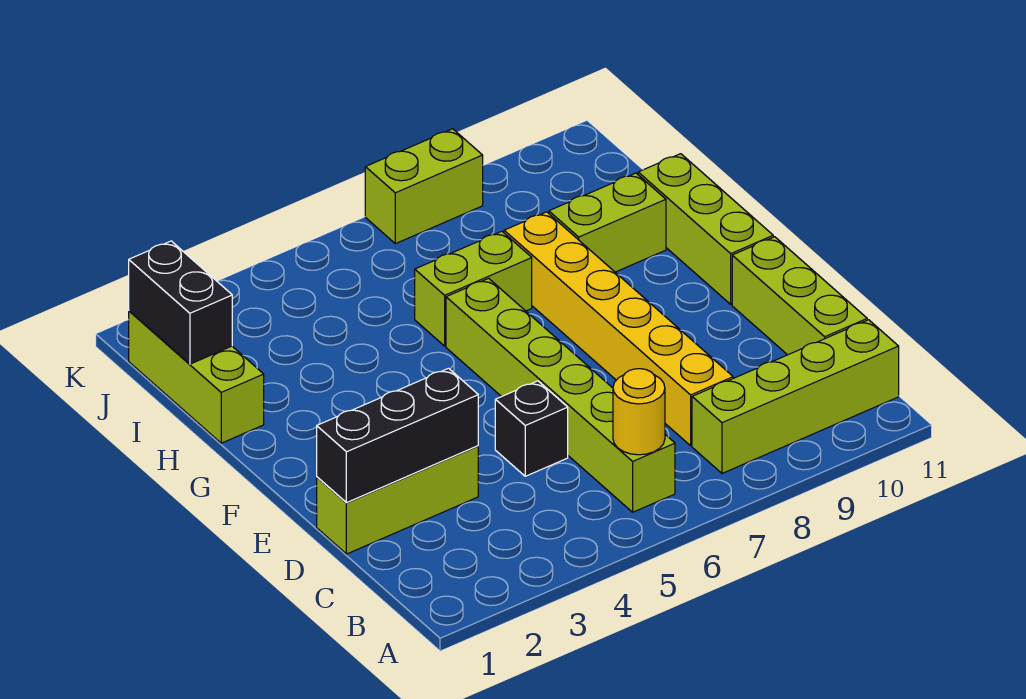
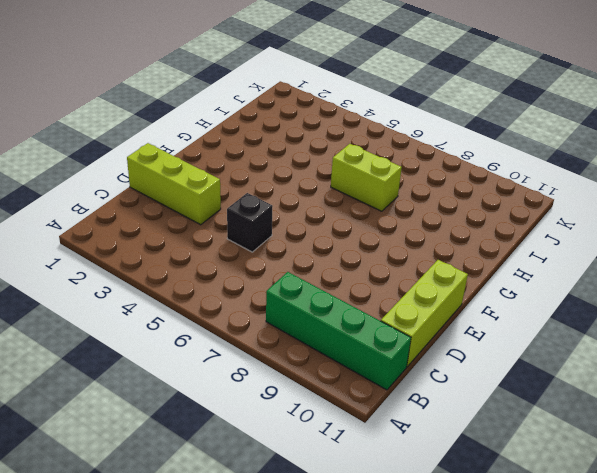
green 1x4 brick [266,272,411,390] -> lime 1x4 brick [692,320,899,473]
none -> lime 1x6 brick [446,278,675,512]
none -> yellow 1x6 brick [504,212,733,446]
none -> lime 1x3 brick [638,154,773,304]

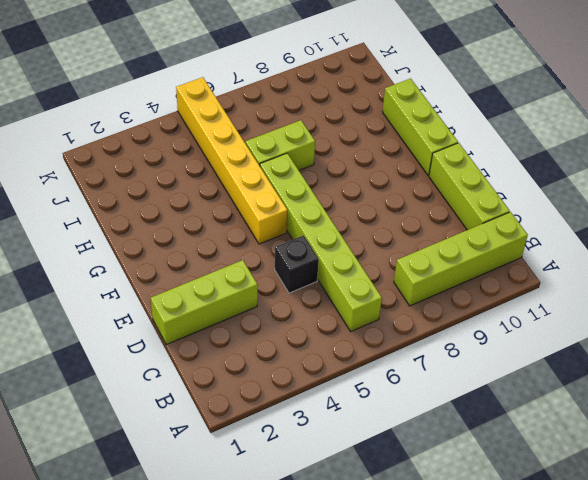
yellow 1x6 brick [176,77,287,244] -> yellow 1x6 brick moved to [504,212,733,446]
none -> lime 1x3 brick [128,311,264,443]
none -> lime 1x2 brick [549,173,666,272]
none -> lime 1x2 brick [365,129,483,244]

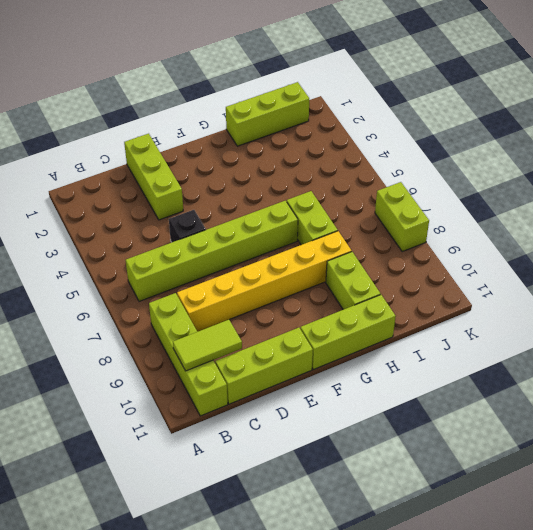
lime 1x2 tile [173,320,242,371] -> none
none -> yellow 1x1 round brick [613,369,665,455]
none -> black 1x3 brick [317,368,478,503]
none -> black 1x2 brick [129,241,232,364]

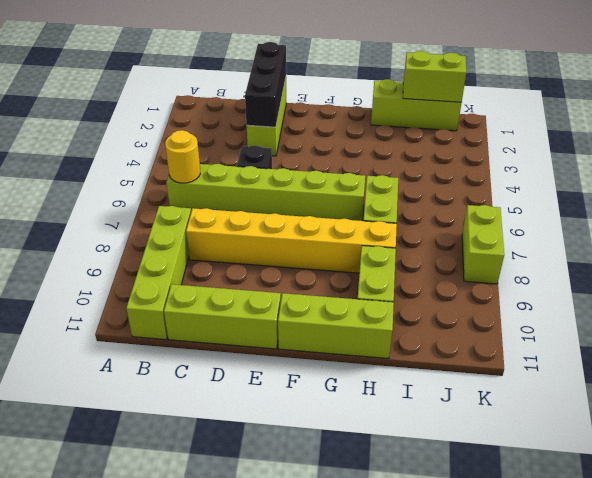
lime 1x2 brick [403,51,466,102] -> black 1x2 brick [129,241,232,364]

